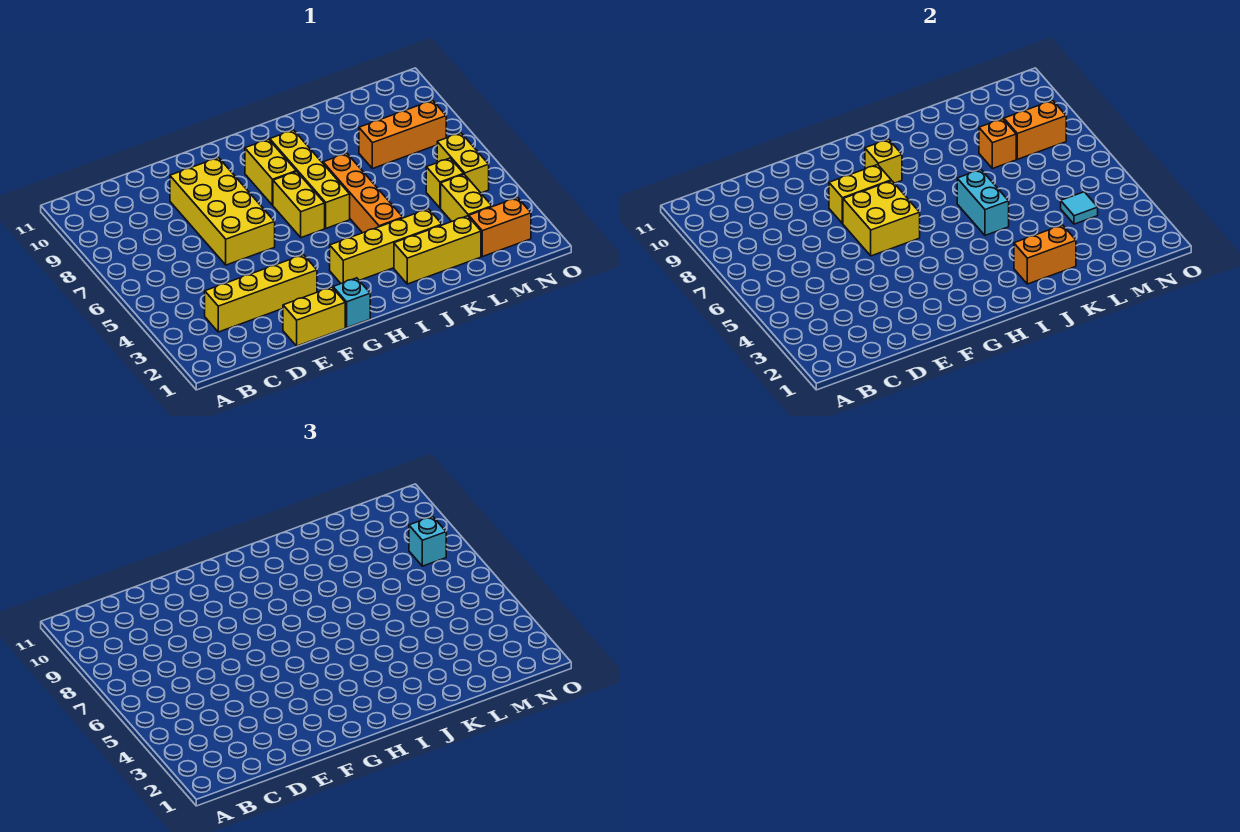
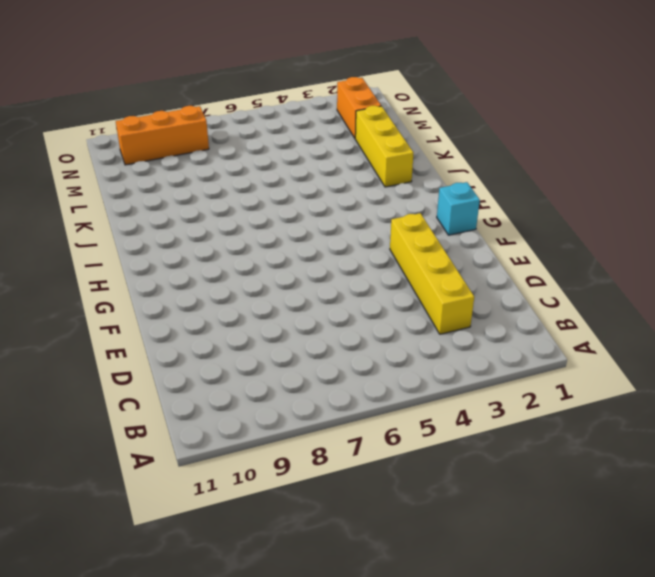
orange 1x3 brick [116,106,209,165] -> orange 1x3 brick turned to [359,100,446,169]
none -> yellow 1x2 brick [283,287,345,346]
none -> yellow 2x4 brick [170,158,275,265]
none -> yellow 1x4 brick [330,209,442,283]

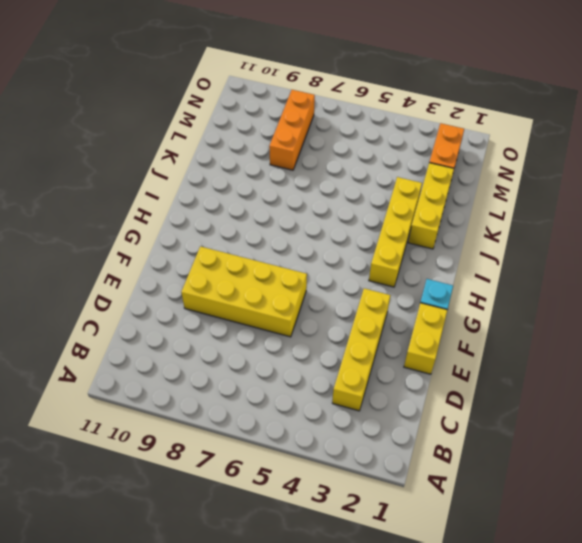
none -> yellow 1x2 brick [273,172,325,238]
none -> yellow 1x2 brick [245,139,296,205]
none -> yellow 1x4 brick [270,130,350,228]

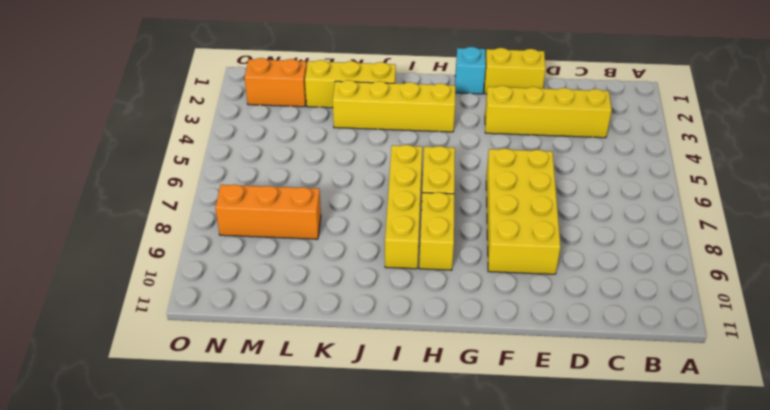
none -> orange 1x4 brick [323,153,403,233]
none -> yellow 1x2 brick [441,174,492,221]
none -> yellow 1x1 brick [426,158,464,208]

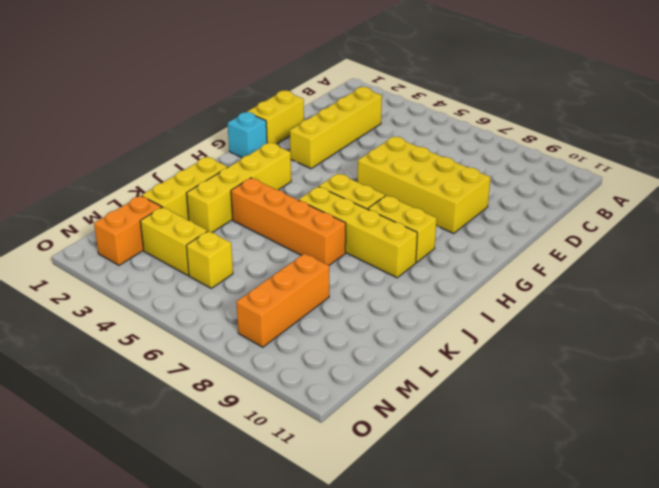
none -> yellow 1x2 brick [437,133,489,193]
none -> yellow 2x2 brick [843,181,920,256]
none -> yellow 1x2 brick [829,165,891,224]

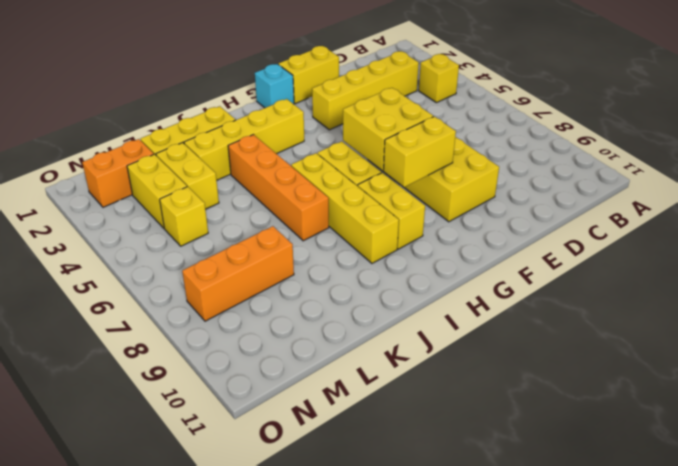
yellow 1x1 brick [419,54,459,103] -> yellow 1x1 brick moved to [865,139,902,183]
yellow 1x2 brick [156,143,219,209] -> yellow 1x2 brick moved to [437,133,489,193]
none -> orange 1x2 brick [1014,225,1076,284]
none -> cyan 1x2 brick [957,170,1009,235]
none -> orange 1x1 brick [979,119,1016,169]

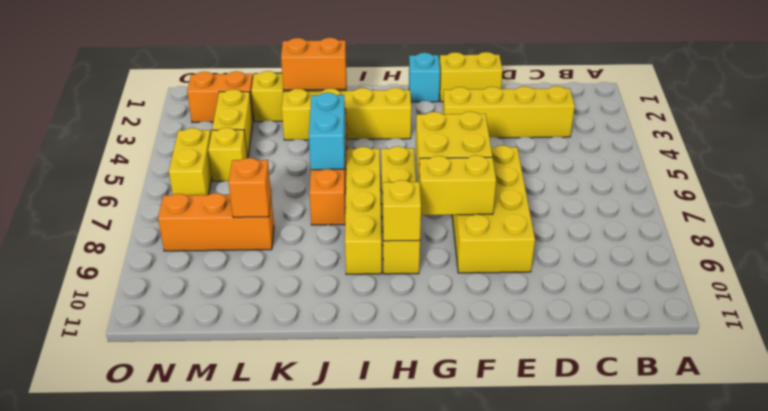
none -> cyan 1x1 tile [1061,192,1098,224]
none -> orange 1x2 brick [1004,100,1066,159]
none -> cyan 1x1 brick [409,516,446,566]

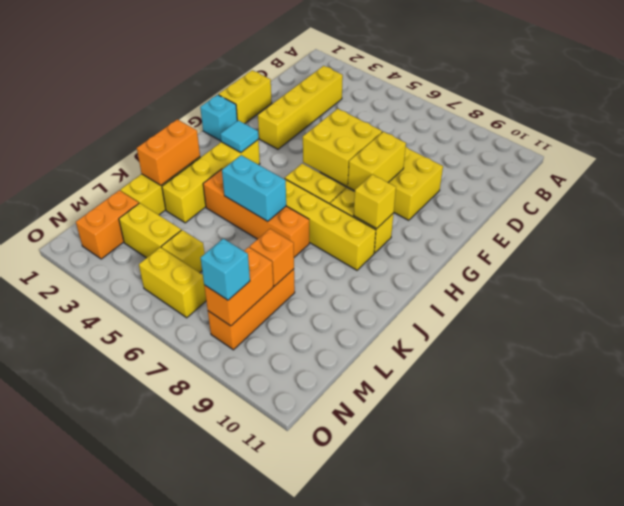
cyan 1x1 tile [221,120,258,153] -> cyan 1x1 tile moved to [1061,192,1098,224]

